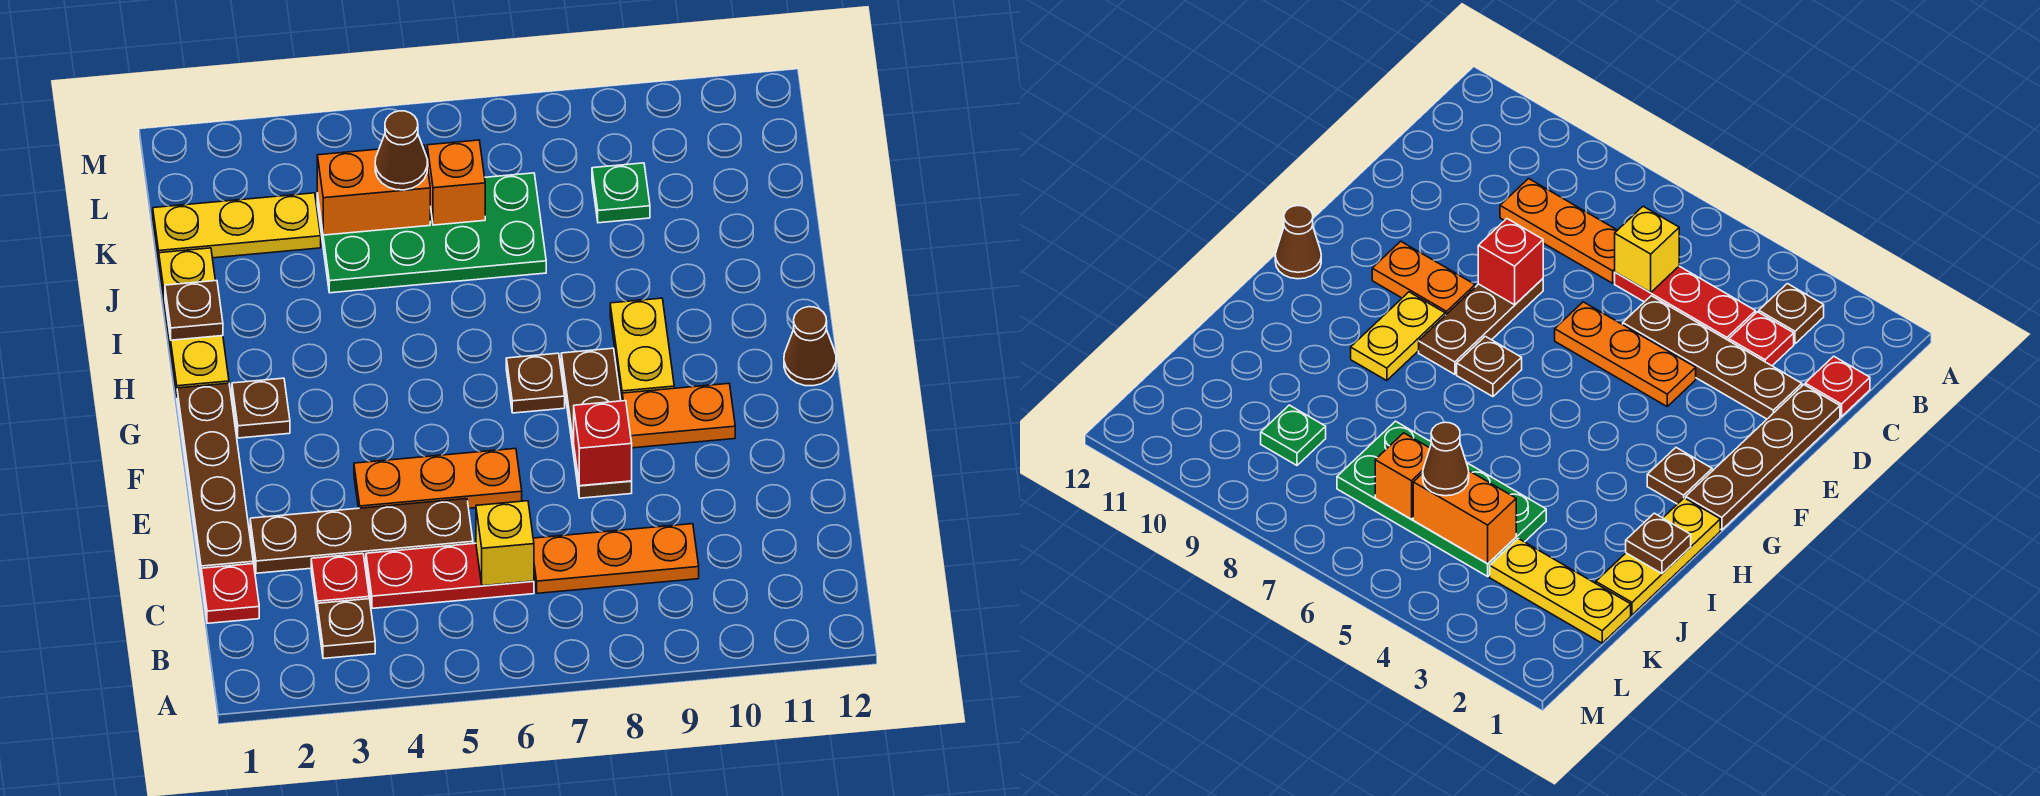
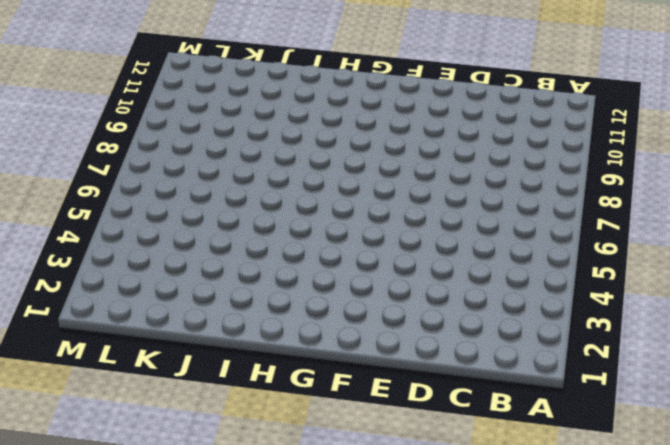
none -> brown 1x1 plate [317,599,375,659]
none -> red 1x1 plate [201,564,259,623]
none -> red 1x1 plate [311,554,369,610]

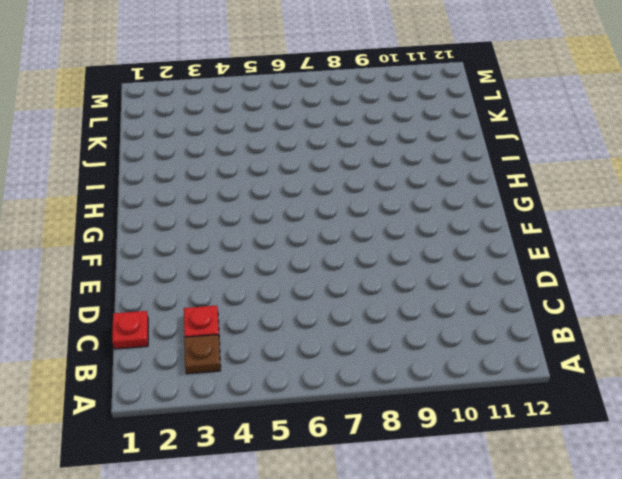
none -> red 1x3 plate [366,543,534,608]
none -> orange 1x3 plate [533,524,699,593]
none -> brown 1x4 plate [177,383,253,574]

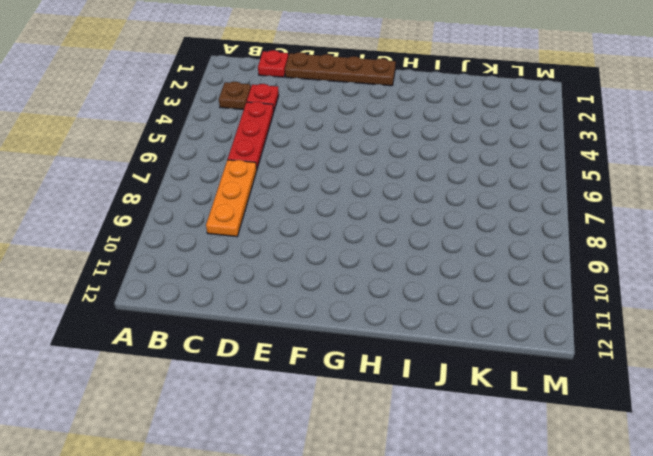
none -> brown 1x4 plate [250,499,473,573]
none -> orange 1x3 plate [354,448,522,508]
none -> brown 1x3 plate [561,348,632,498]

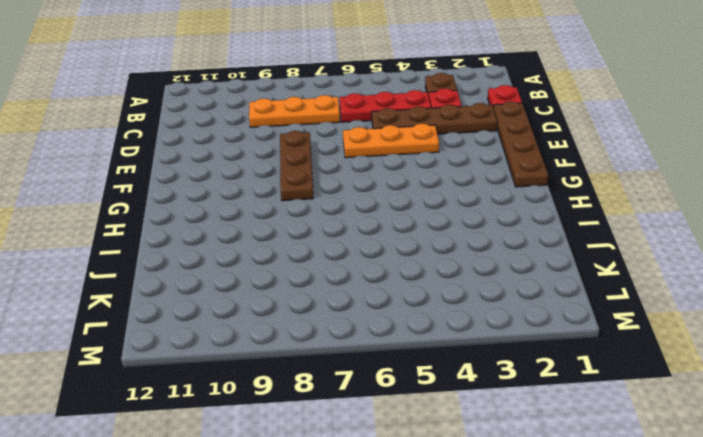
none -> orange 1x2 plate [622,383,735,448]
none -> brown 1x1 plate [232,378,290,438]
none -> brown 1x1 plate [506,353,565,413]

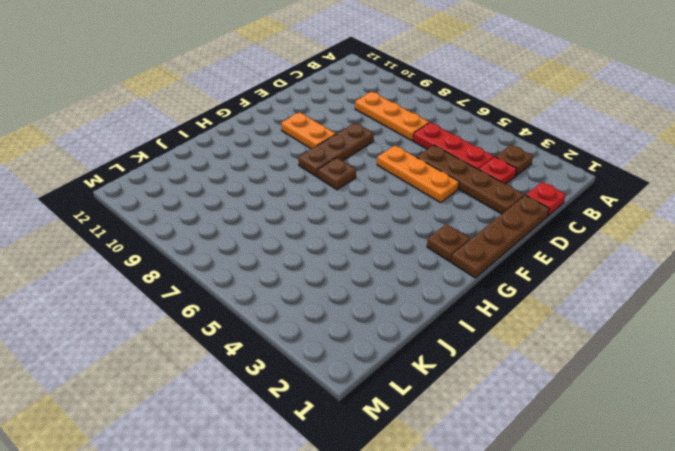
none -> yellow 1x2 plate [610,298,674,399]
none -> brown 1x1 cone [784,307,836,386]
none -> yellow 1x3 plate [159,248,229,396]

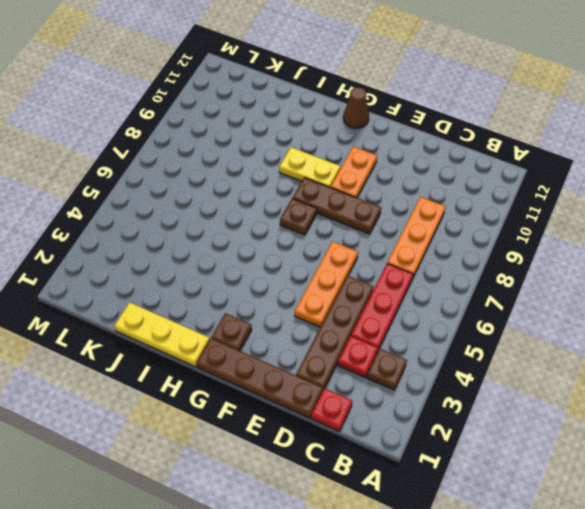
none -> green 2x4 plate [317,173,546,293]
none -> yellow 1x3 plate [153,193,321,262]
none -> green 1x1 plate [592,163,650,223]

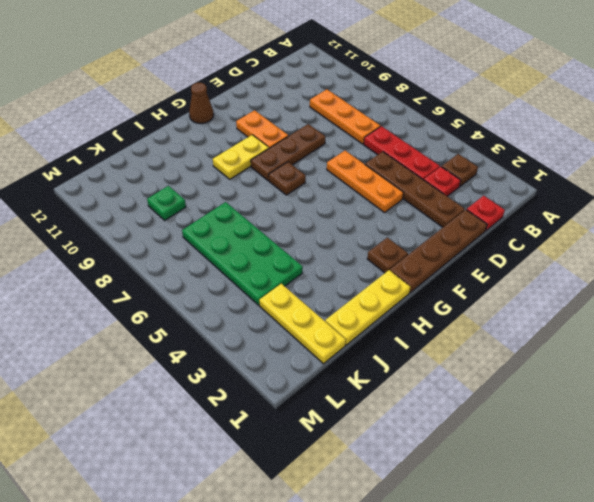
none -> yellow 1x1 brick [476,501,534,586]
none -> red 1x1 brick [574,401,632,486]
none -> brown 1x1 plate [165,281,223,340]

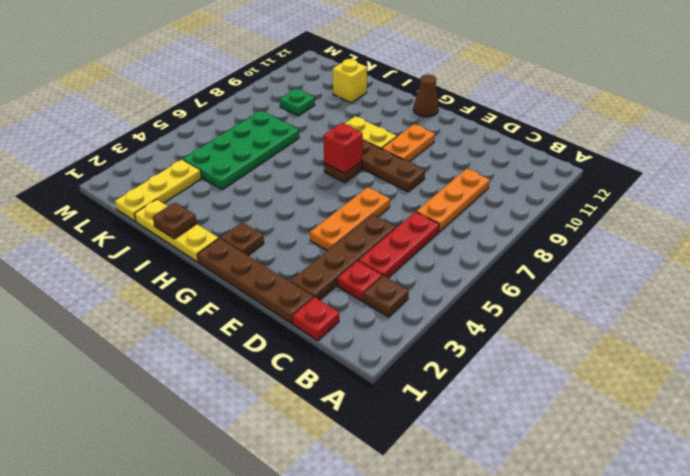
red 1x1 brick [323,123,363,174] -> red 1x1 brick moved to [574,401,632,486]
yellow 1x1 brick [333,59,367,103] -> yellow 1x1 brick moved to [476,501,534,586]
none -> orange 1x2 brick [317,145,430,235]
none -> orange 1x1 brick [427,140,485,225]
none -> brown 1x1 cone [375,111,428,190]

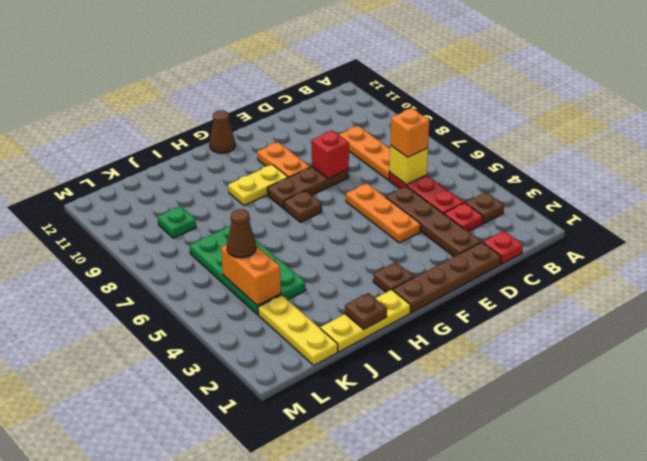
orange 1x1 brick [390,108,429,157] -> orange 1x1 brick moved to [427,140,485,225]

